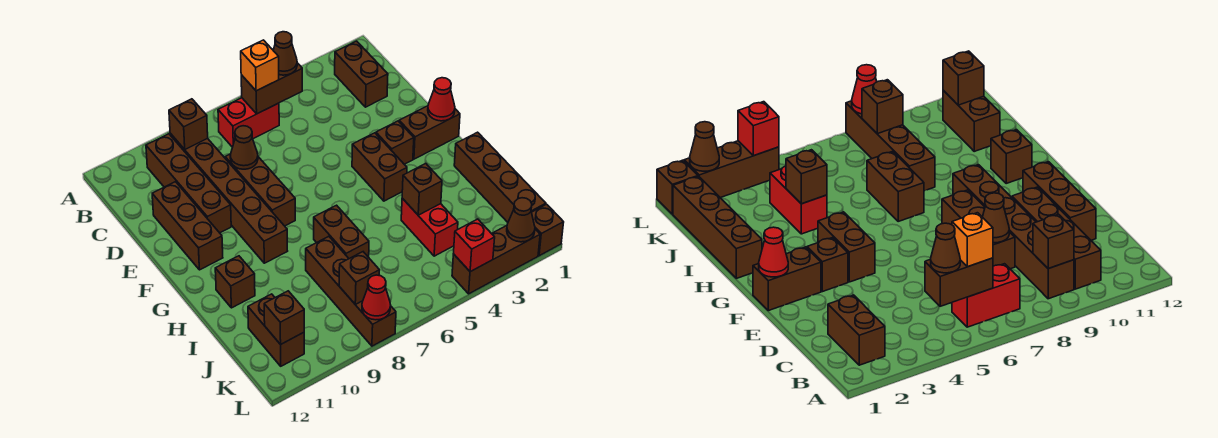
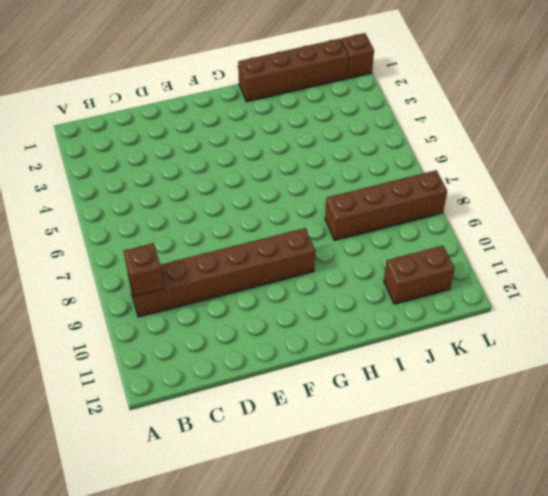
none -> brown 1x2 brick [335,41,388,107]
none -> red 1x2 brick [218,98,279,147]
none -> brown 1x4 brick [146,134,231,233]

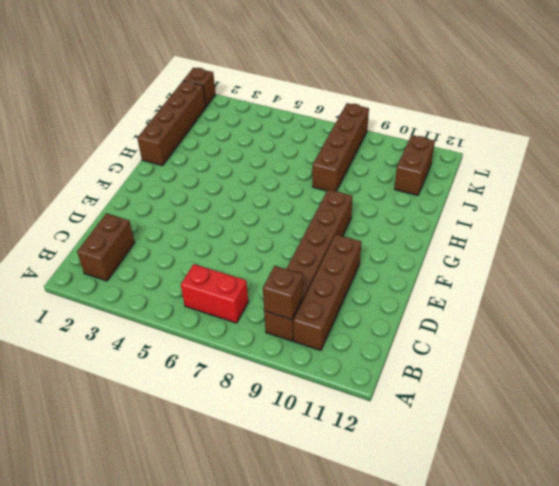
none -> brown 1x3 brick [225,154,295,226]
none -> brown 1x3 brick [152,182,223,270]
none -> brown 1x2 brick [399,106,460,159]

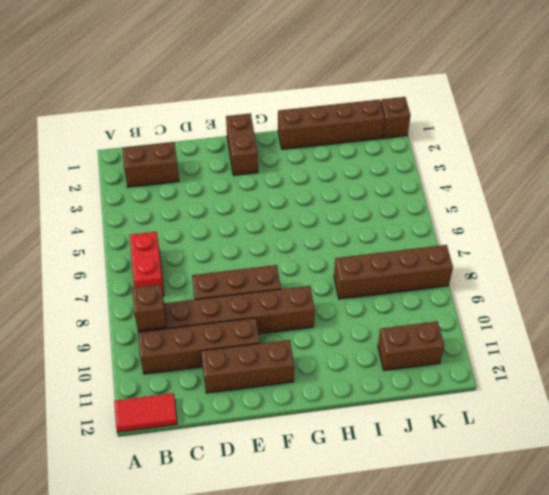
red 1x2 tile [114,393,177,432] -> none
none -> brown 1x1 brick [376,121,414,164]
none -> brown 1x2 brick [352,133,407,201]
none -> brown 1x2 brick [314,205,369,259]

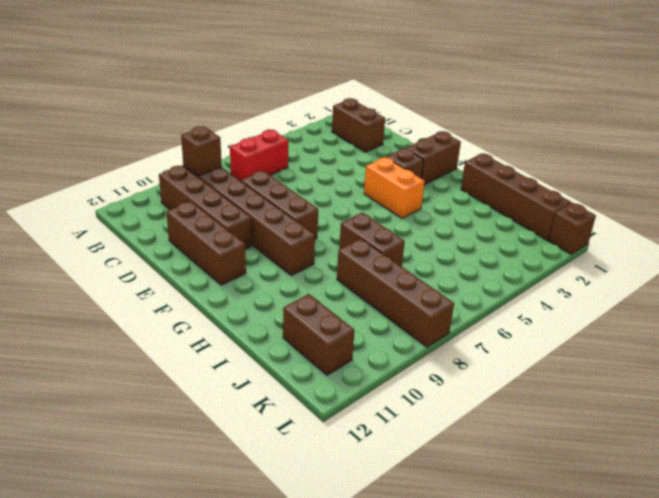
orange 1x2 brick [364,157,425,218] -> brown 1x2 brick [352,133,407,201]
none -> brown 1x1 brick [215,256,255,308]
none -> red 1x2 brick [401,198,458,256]
none -> brown 1x3 brick [452,226,540,294]

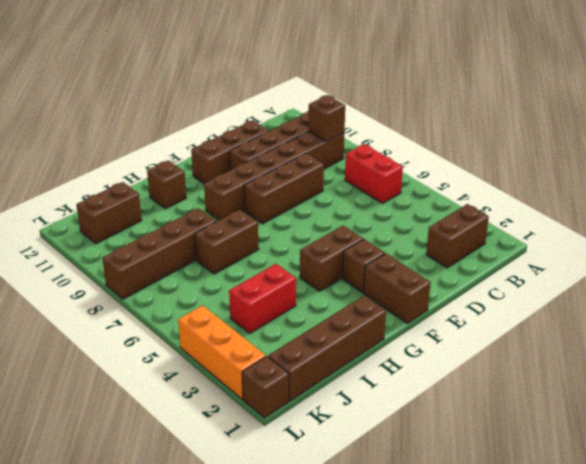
orange 1x3 brick [178,305,266,399] -> brown 1x3 brick [452,226,540,294]
none -> brown 1x2 brick [241,63,302,114]
none -> brown 1x1 cone [230,126,258,169]
none -> red 1x1 cone [428,78,455,121]

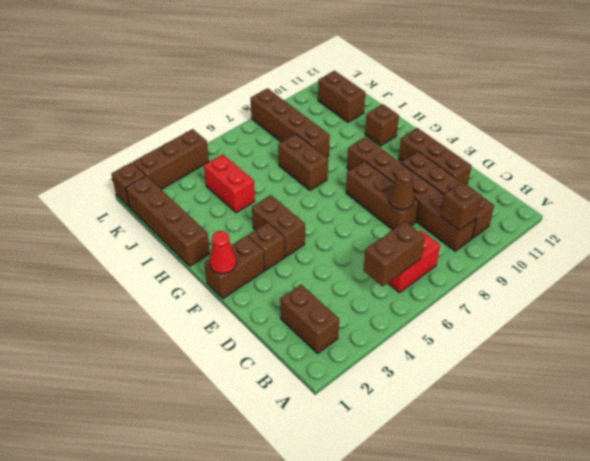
none -> brown 1x1 brick [402,164,442,215]
none -> brown 1x1 brick [339,252,379,304]
none -> brown 1x1 brick [264,291,304,345]

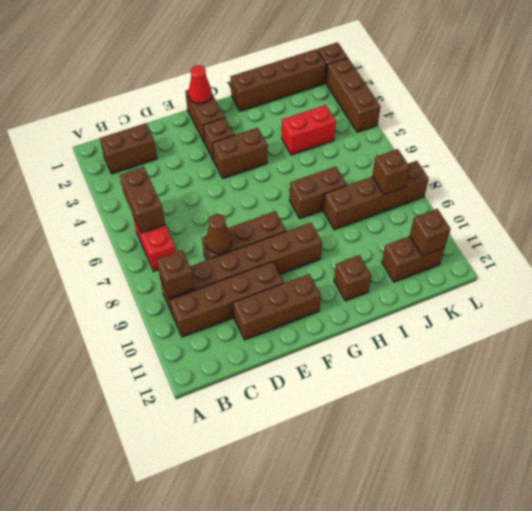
none -> brown 1x1 brick [402,164,442,215]
none -> brown 1x1 cone [507,198,535,242]
none -> red 1x1 brick [454,219,495,272]

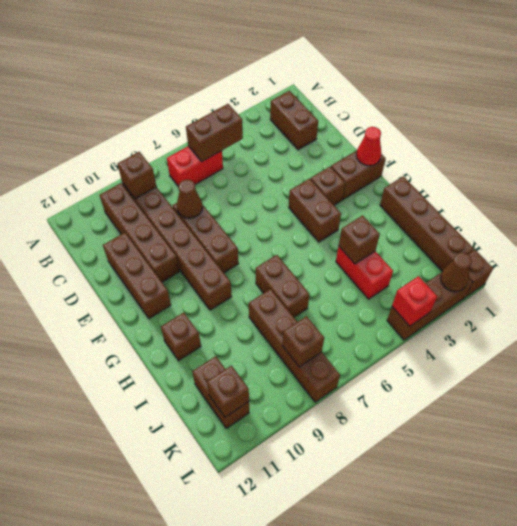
none -> red 1x1 cone [362,275,391,320]
none -> brown 1x1 cone [273,32,297,75]
none -> orange 1x1 brick [241,40,279,91]

